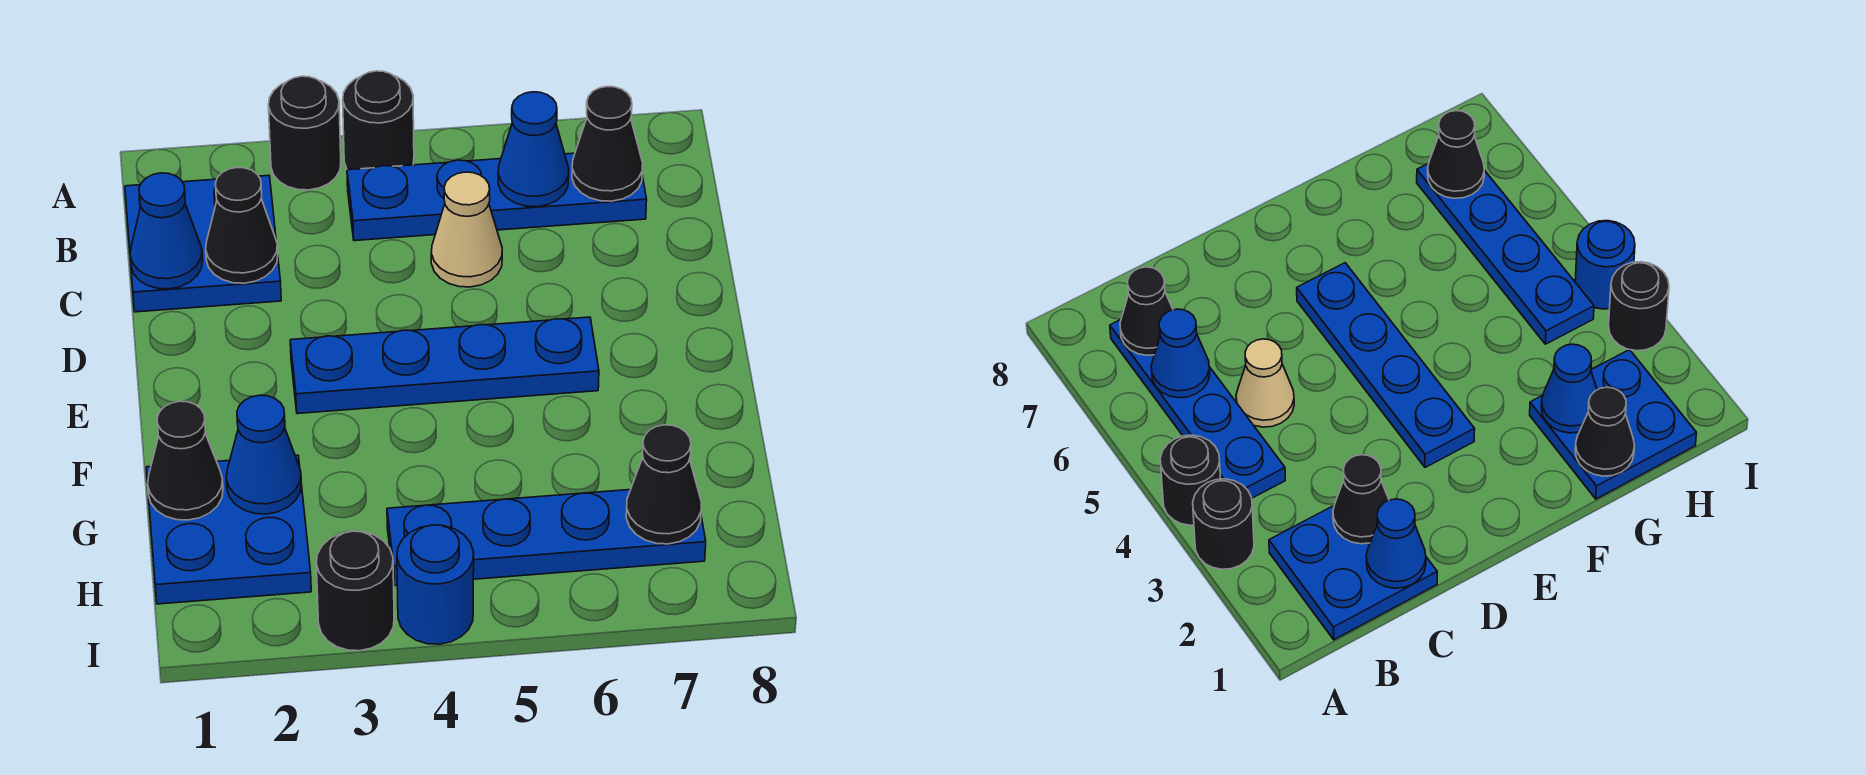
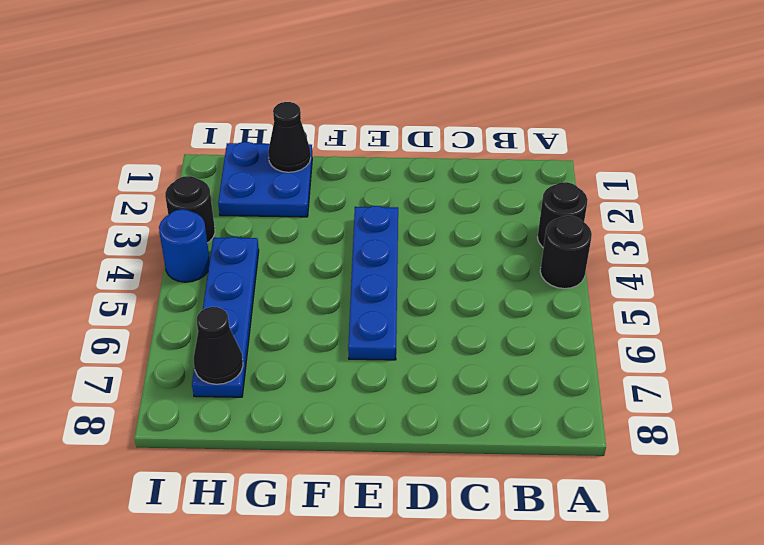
none -> blue 2x2 plate [125,175,281,312]
none -> blue 1x4 plate [347,153,647,241]
none -> tan 1x1 cone [431,172,502,287]

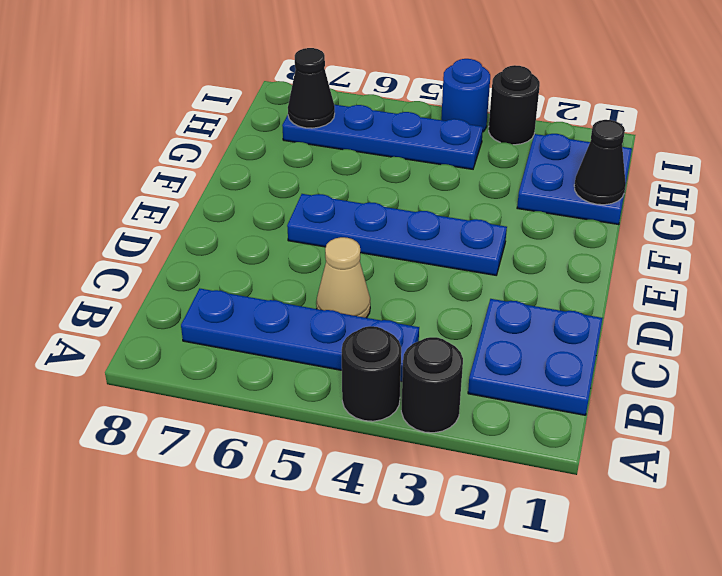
none -> blue 1x1 cone [498,92,569,207]
none -> black 1x1 cone [572,87,643,201]
none -> blue 1x1 cone [130,173,203,289]

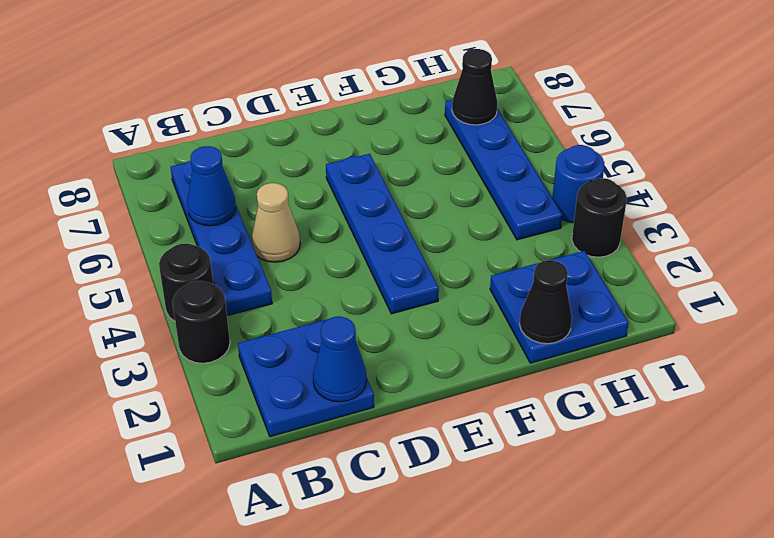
none -> black 1x1 cone [572,87,643,201]
none -> black 1x1 cone [206,168,278,283]
none -> blue 1x1 cone [226,395,301,514]

